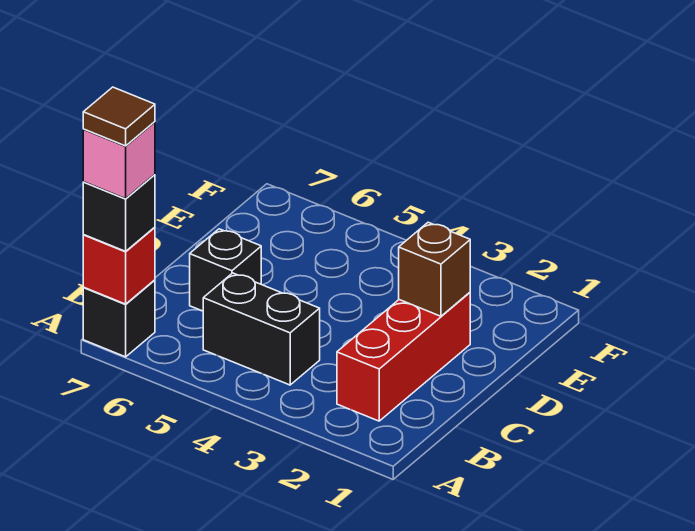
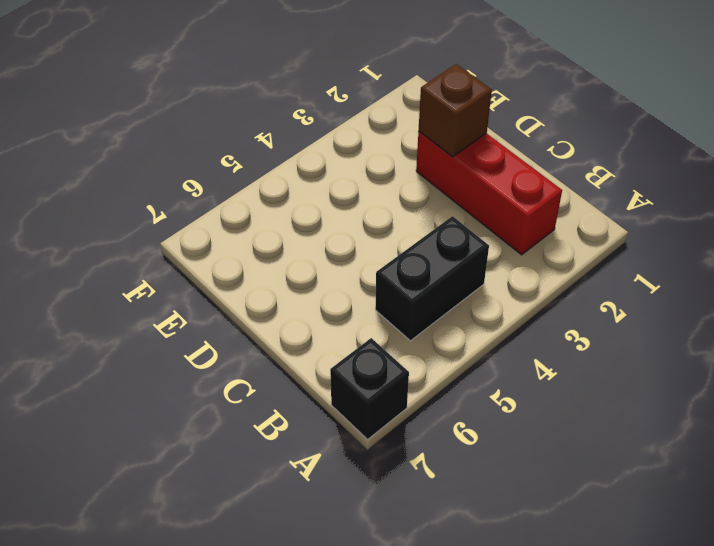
none -> black 1x1 brick [190,229,261,311]
none -> red 1x1 brick [83,227,155,304]

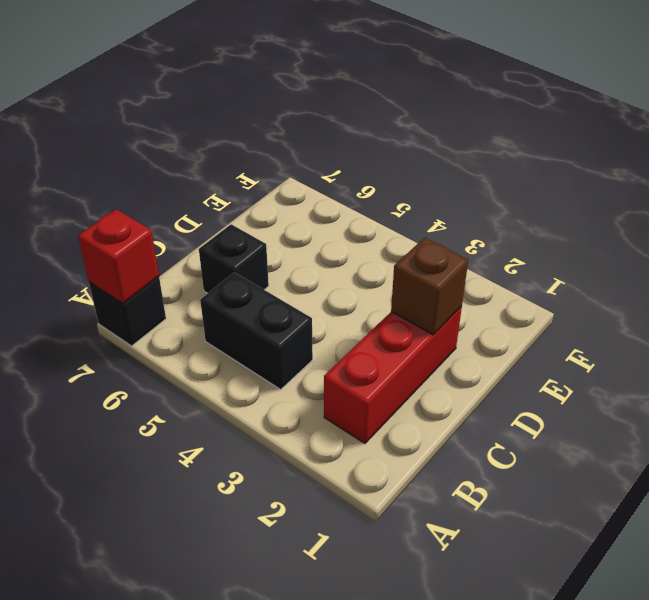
none -> black 1x1 brick [83,175,155,251]
none -> pink 1x1 brick [83,122,155,199]

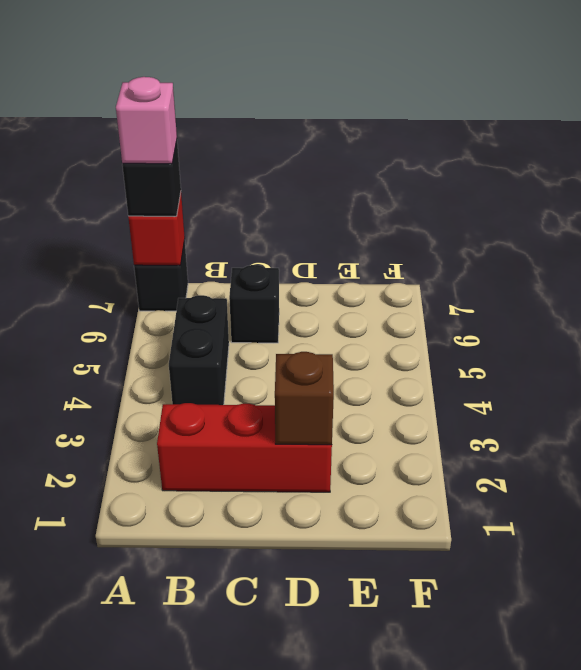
none -> brown 1x1 tile [83,87,155,146]

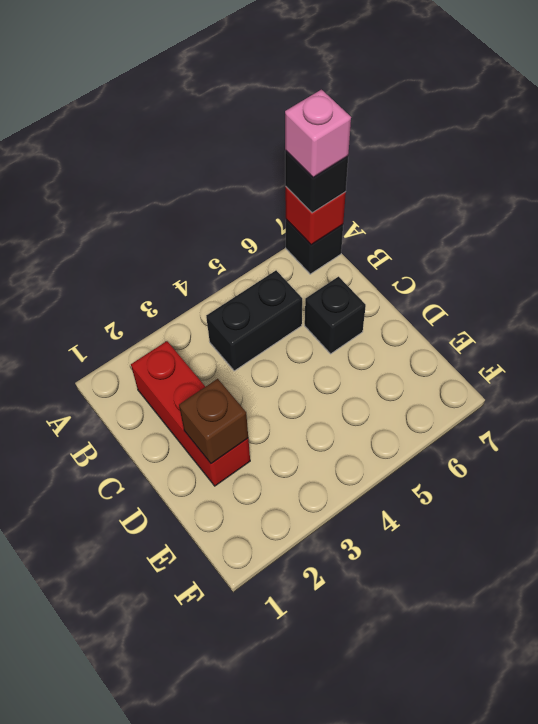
none -> brown 1x1 tile [83,87,155,146]

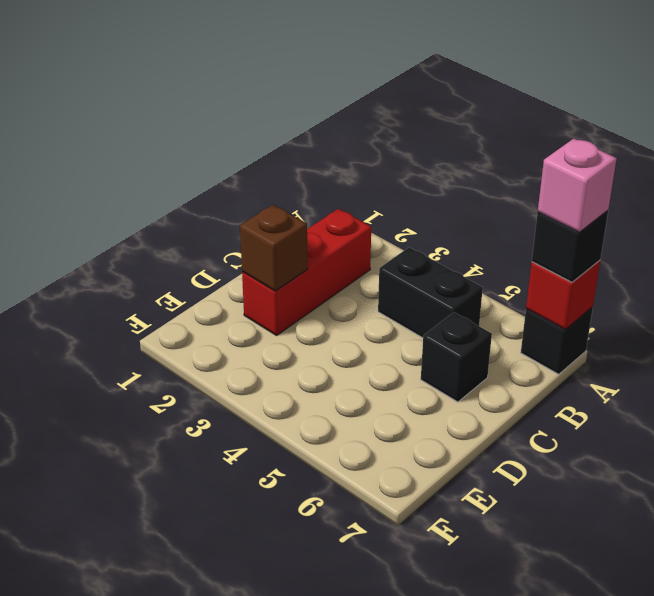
none -> brown 1x1 tile [83,87,155,146]

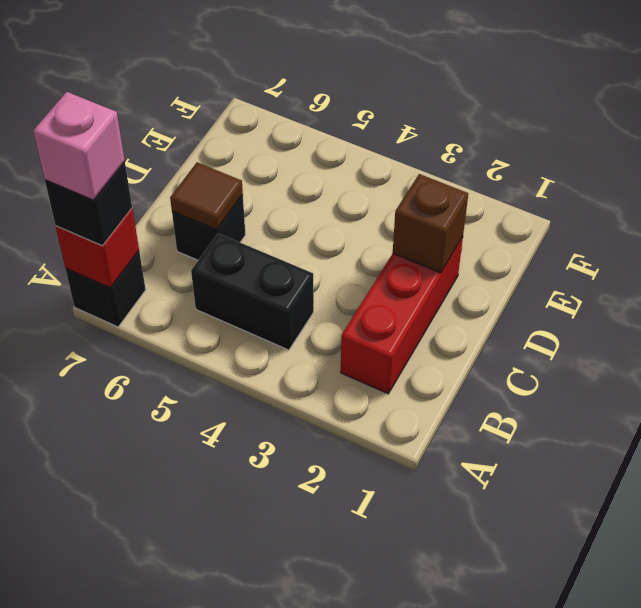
brown 1x1 tile [170,162,243,230] -> brown 1x1 tile moved to [83,87,155,146]

